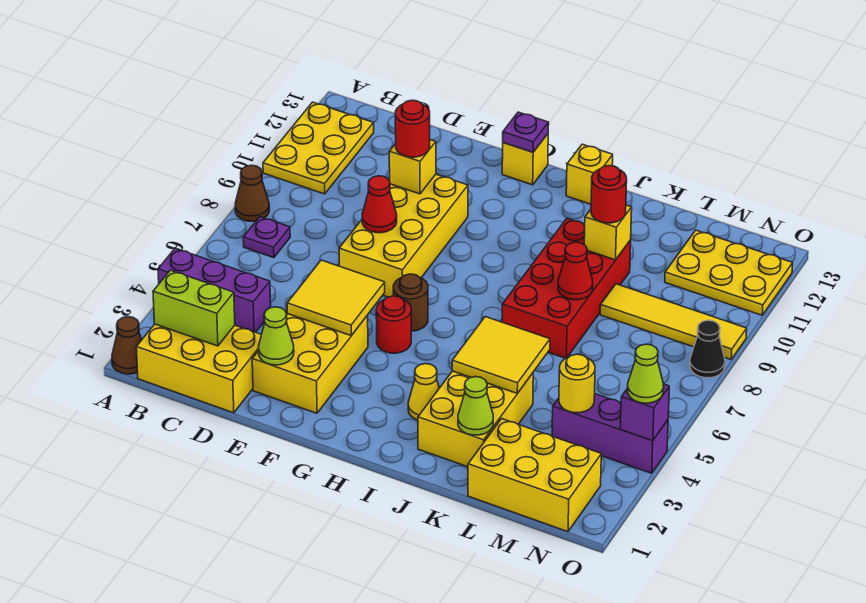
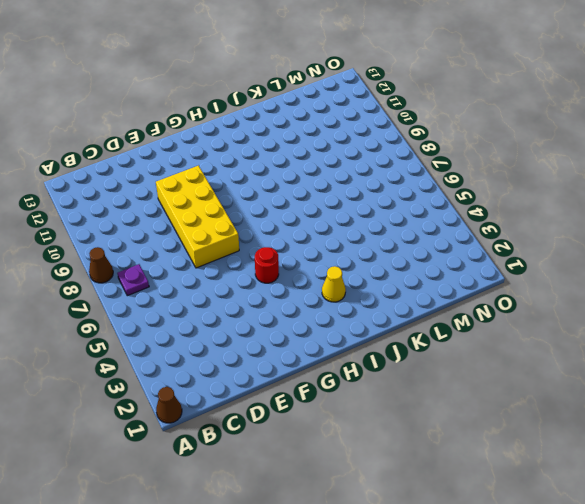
none -> purple 1x3 brick [158,248,271,332]
none -> yellow 2x3 plate [263,102,374,194]
none -> yellow 2x3 brick [136,324,261,413]
none -> yellow 2x3 brick [252,314,368,413]

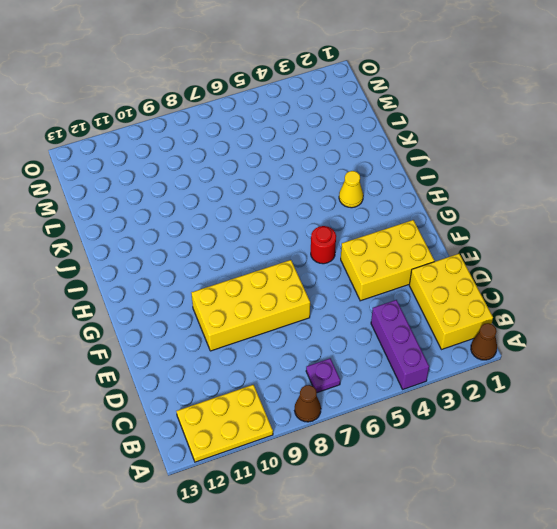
none -> brown 1x1 round brick [393,274,428,331]
none -> yellow 1x1 brick [502,134,548,185]
none -> yellow 1x1 brick [566,144,613,204]
none -> yellow 2x3 brick [418,371,533,467]

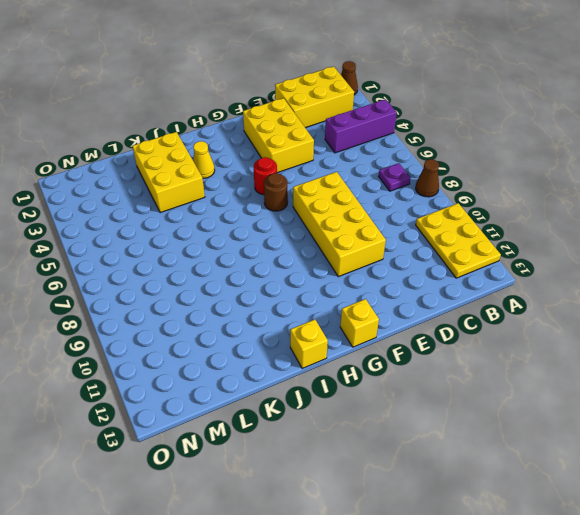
none -> red 2x4 brick [502,219,631,358]
none -> yellow 2x3 brick [468,419,601,532]
none -> yellow 1x4 tile [600,284,747,359]
none -> purple 1x3 brick [552,394,668,473]

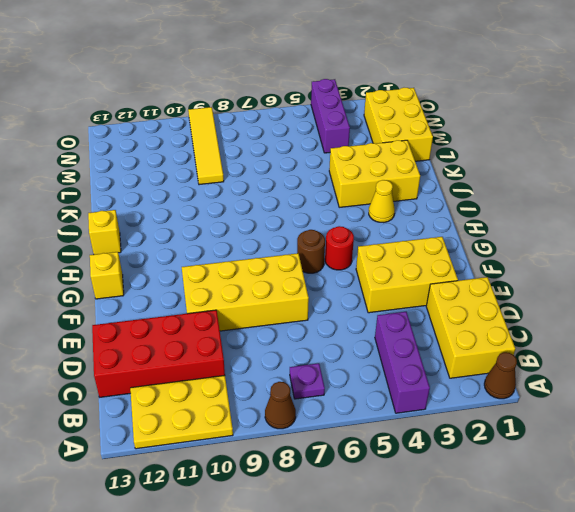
red 2x4 brick [92,310,225,397] -> red 2x4 brick moved to [502,219,631,358]
none -> yellow 2x3 plate [665,230,793,315]
none -> black 1x1 cone [690,320,725,378]
none -> lime 1x2 brick [153,270,235,346]
none -> lime 1x1 cone [259,307,294,365]

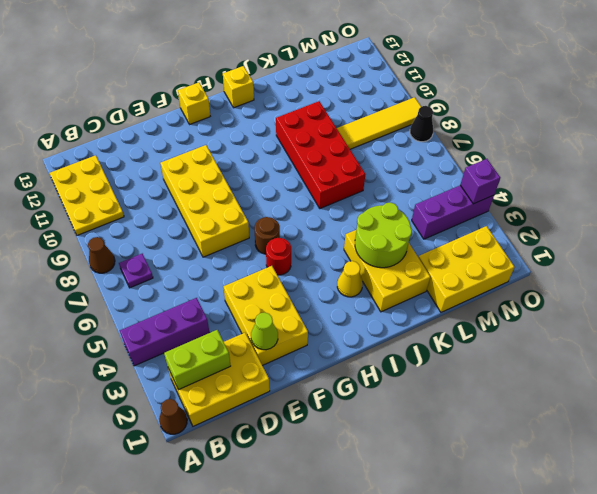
lime 2x2 round brick [355,203,412,268] -> yellow 2x2 tile [452,317,550,393]
none -> yellow 2x3 plate [665,230,793,315]
none -> yellow 2x2 tile [287,260,385,335]
none -> red 1x1 cone [362,176,397,233]
none -> yellow 1x1 brick [389,140,436,194]

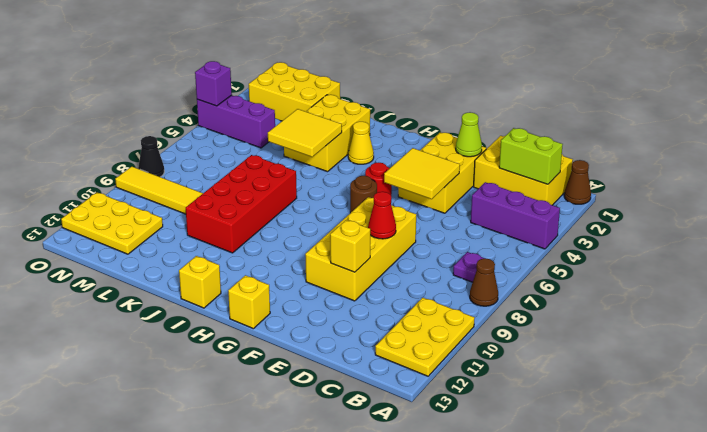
none -> purple 1x1 plate [503,112,549,152]
none -> lime 1x1 cone [458,377,493,435]
none -> red 1x1 cone [558,242,593,300]
none -> yellow 1x1 brick [584,205,632,260]

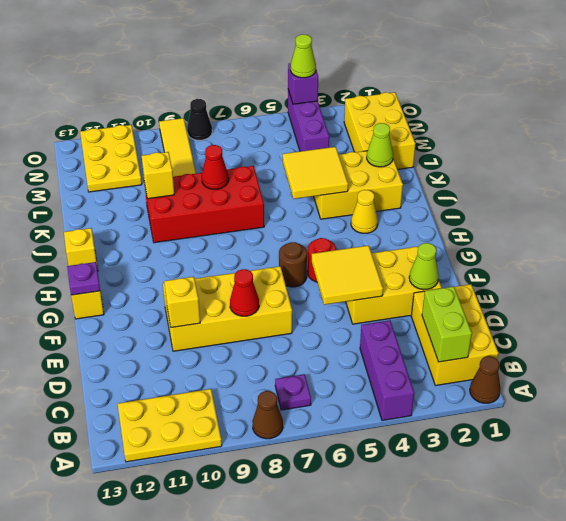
none -> yellow 1x1 round brick [559,354,595,413]
none -> red 1x1 round brick [395,100,430,157]
none -> red 1x1 round brick [591,166,627,223]

